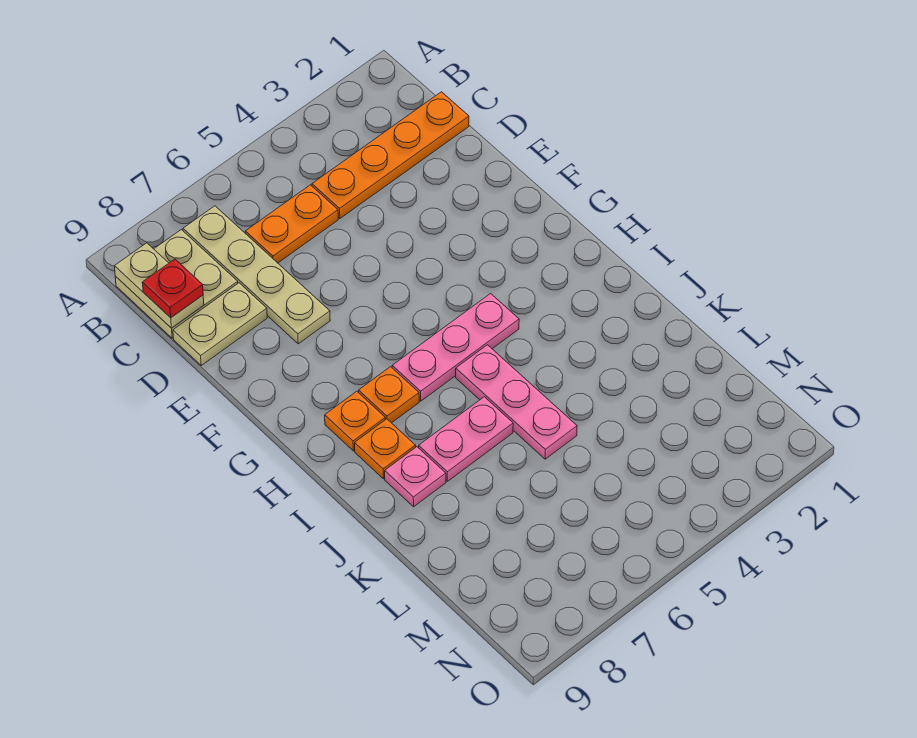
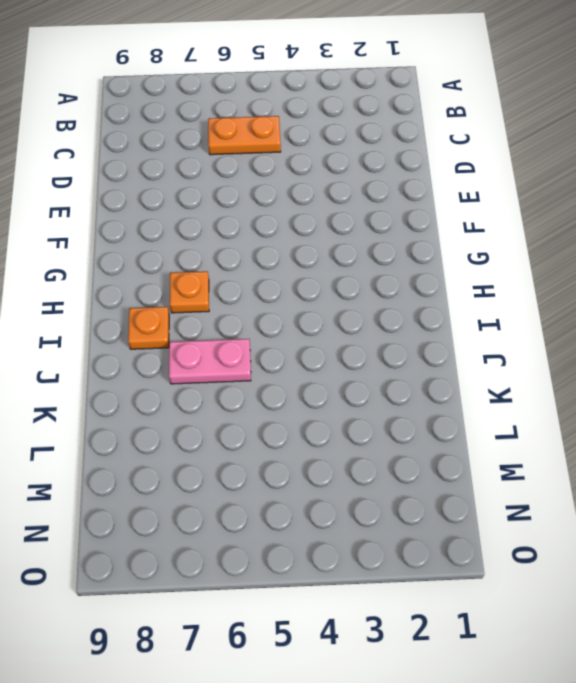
none -> tan 1x4 plate [183,206,330,344]
none -> tan 2x2 plate [115,230,238,338]
none -> orange 1x4 plate [312,92,469,218]

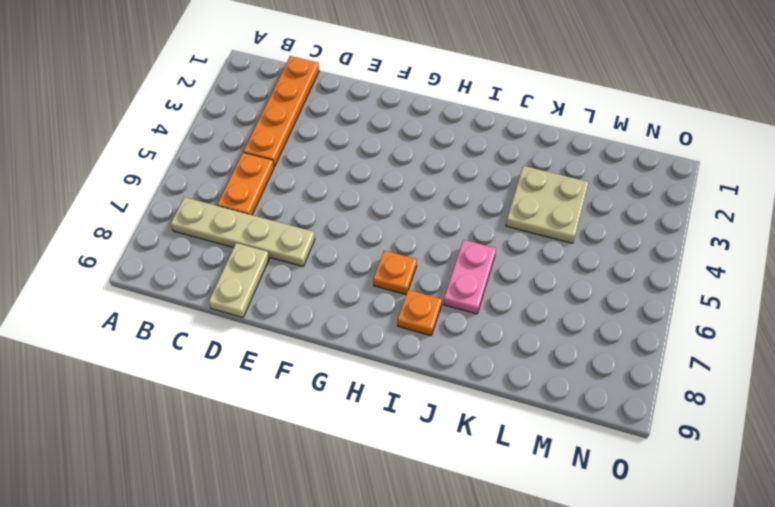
tan 2x2 plate [506,166,589,243] -> tan 2x2 plate moved to [115,230,238,338]
none -> pink 1x3 plate [392,294,519,401]
none -> orange 1x1 plate [325,391,385,451]
none -> pink 1x3 plate [456,345,577,459]

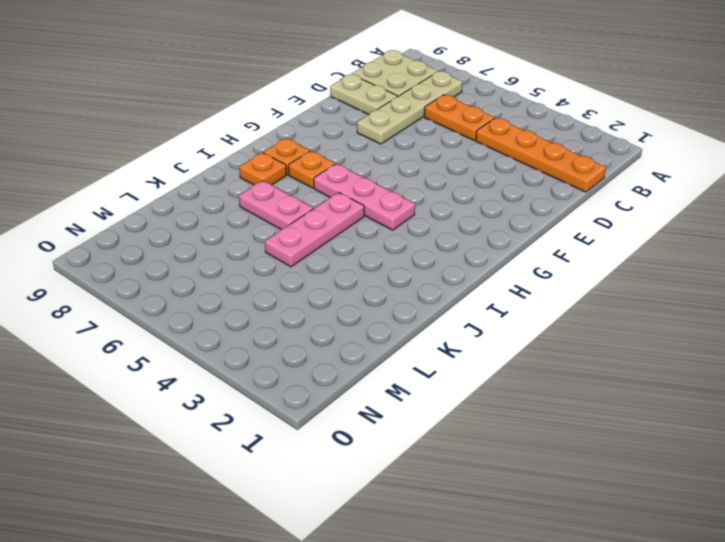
none -> pink 1x1 plate [385,447,446,507]
none -> tan 1x2 plate [115,243,204,328]
none -> red 1x1 plate [142,259,203,318]

